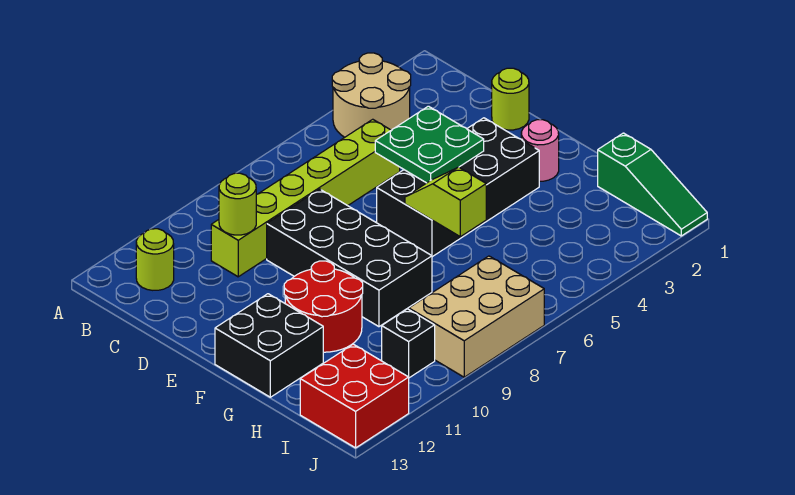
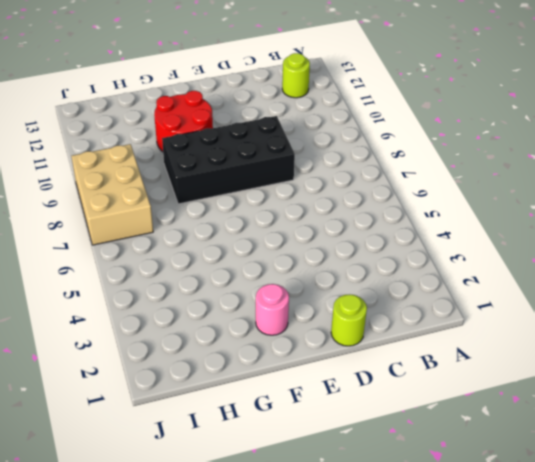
none -> tan 2x2 round brick [332,53,411,137]
none -> lime 1x6 brick [211,119,400,277]
none -> black 2x4 brick [377,118,539,257]

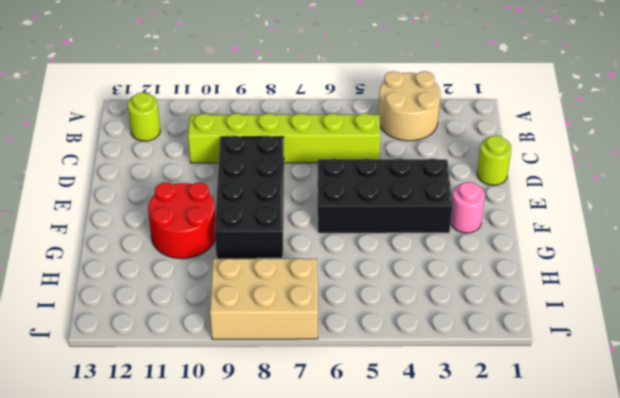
none -> black 2x2 brick [215,294,323,397]
none -> green 1x3 slope [598,133,707,236]
none -> black 1x1 brick [382,309,435,378]

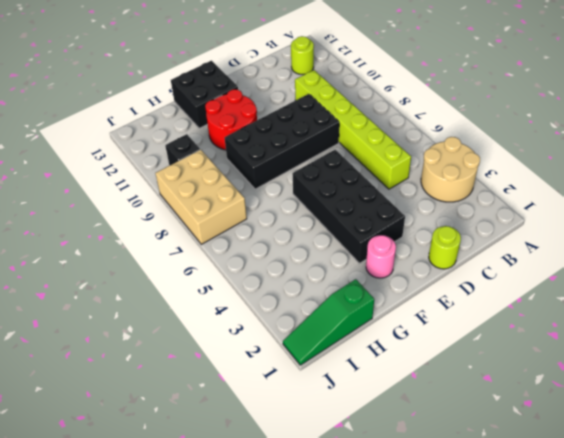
none -> red 2x2 brick [300,344,409,448]
none -> lime 1x1 round brick [219,173,256,235]
none -> green 2x2 plate [375,106,484,183]

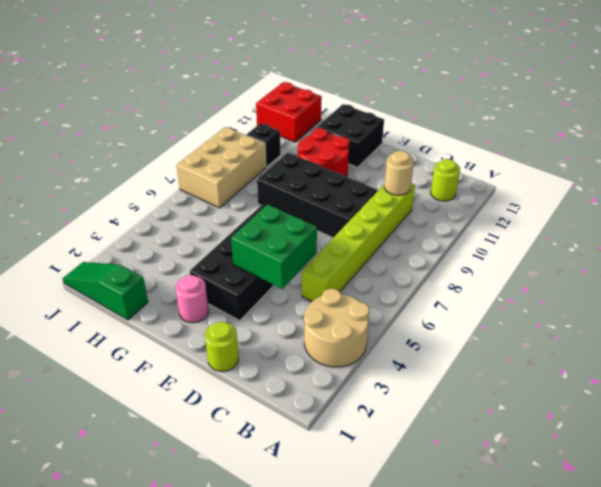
tan 1x1 round brick [384,151,414,195] -> lime 1x1 round brick [219,173,256,235]
green 2x2 brick [231,204,317,289] -> green 2x2 plate [375,106,484,183]
none -> lime 1x2 slope [405,167,486,237]

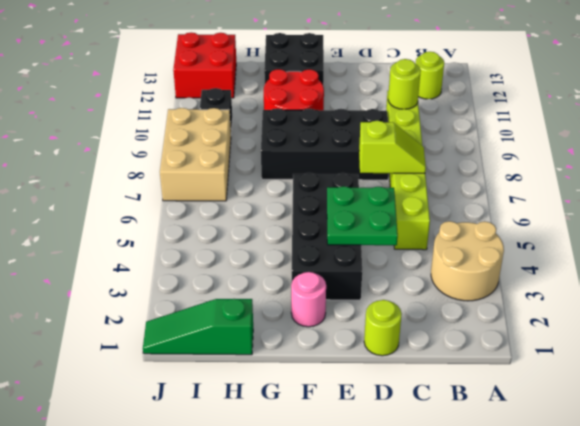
lime 1x2 slope [359,121,426,173] -> lime 1x2 slope moved to [405,167,486,237]

